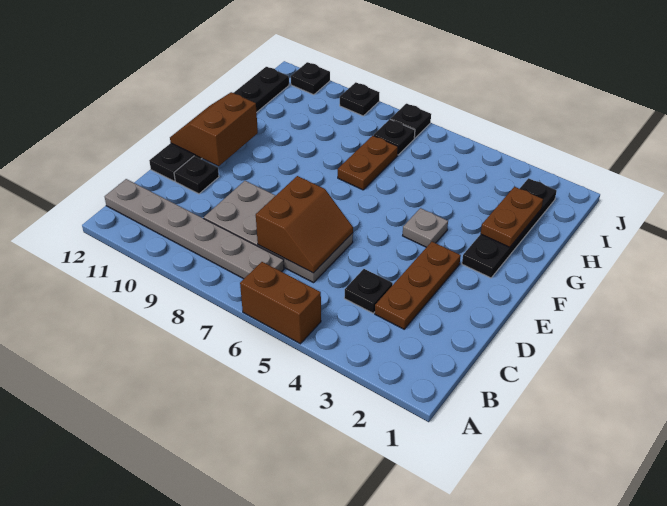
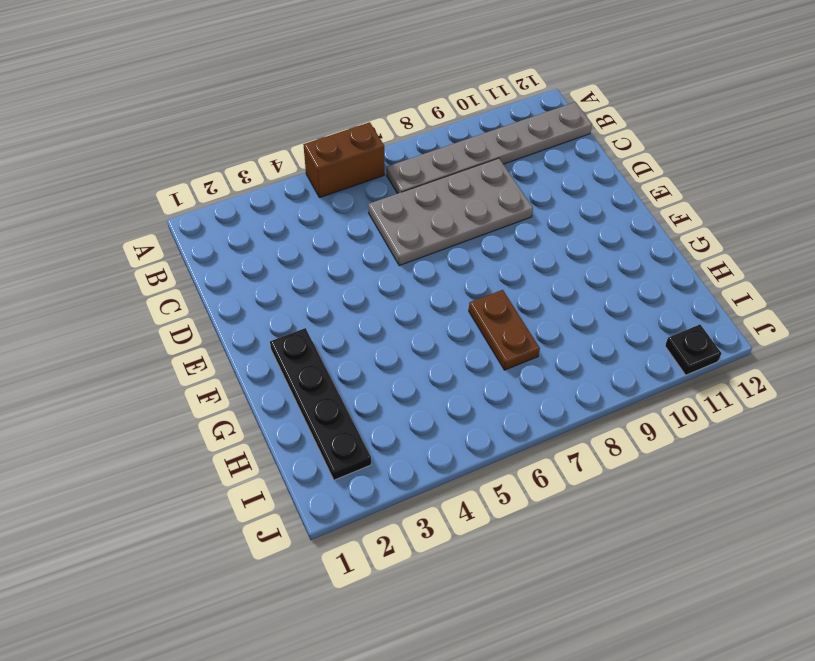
none -> brown 1x3 plate [375,242,461,329]
none -> black 1x1 plate [344,269,393,313]
none -> black 1x1 plate [174,156,219,194]

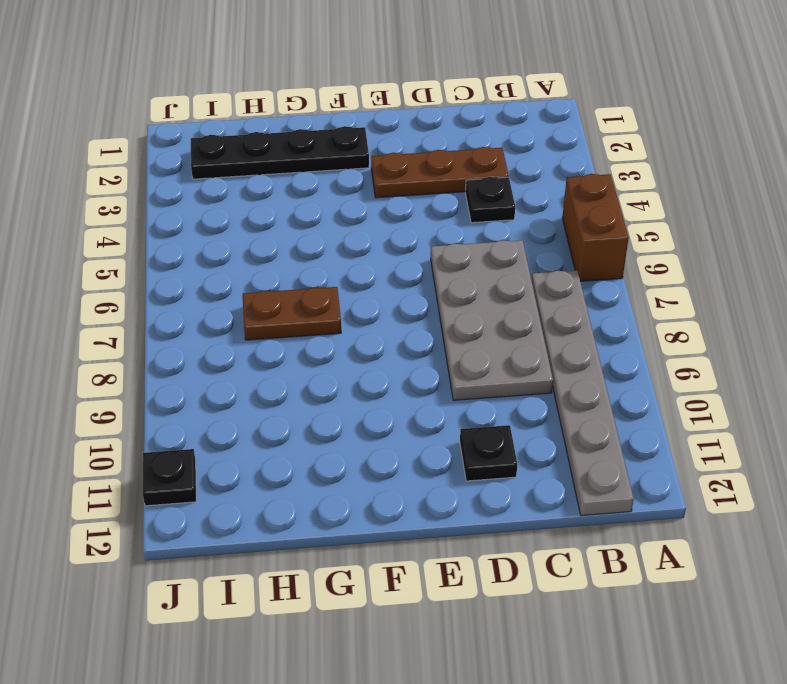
none -> black 1x6 plate [149,67,289,181]
none -> grey 1x1 plate [403,208,448,247]
none -> black 1x1 plate [374,119,415,155]

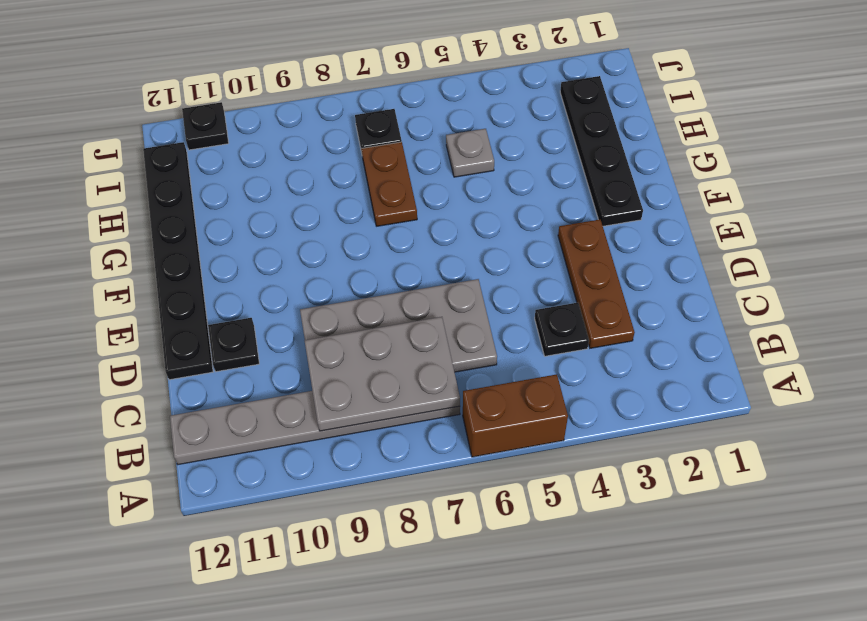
grey 2x3 plate [305,317,460,431] -> brown 2x2 slope [256,176,353,273]
grey 1x1 plate [446,129,494,177] -> grey 1x1 plate moved to [403,208,448,247]
none -> black 1x1 plate [391,104,431,138]
none -> black 1x1 plate [340,82,379,116]
none -> brown 2x2 slope [170,92,258,166]

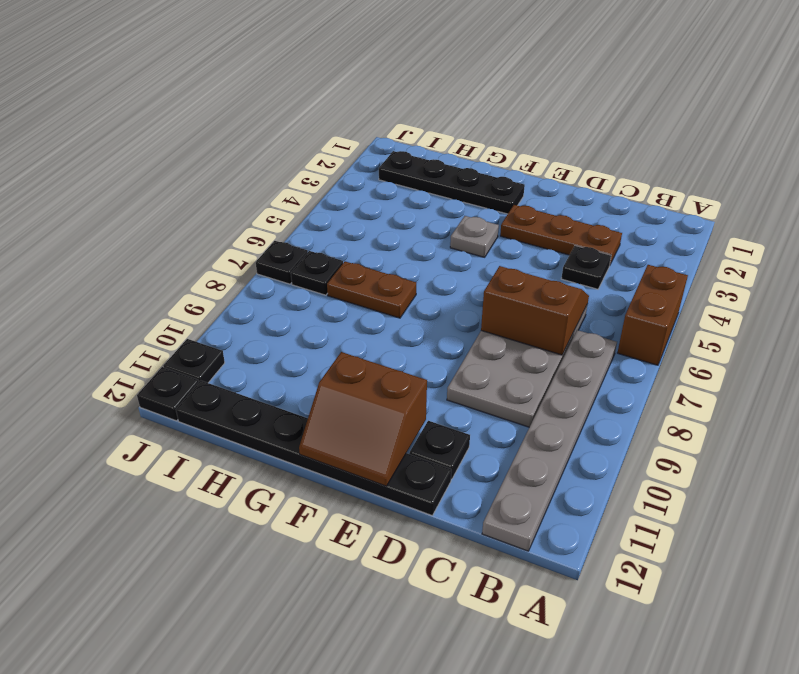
black 1x1 plate [137,367,199,421] -> black 1x1 plate moved to [340,82,379,116]
none -> brown 1x2 plate [481,186,543,247]

